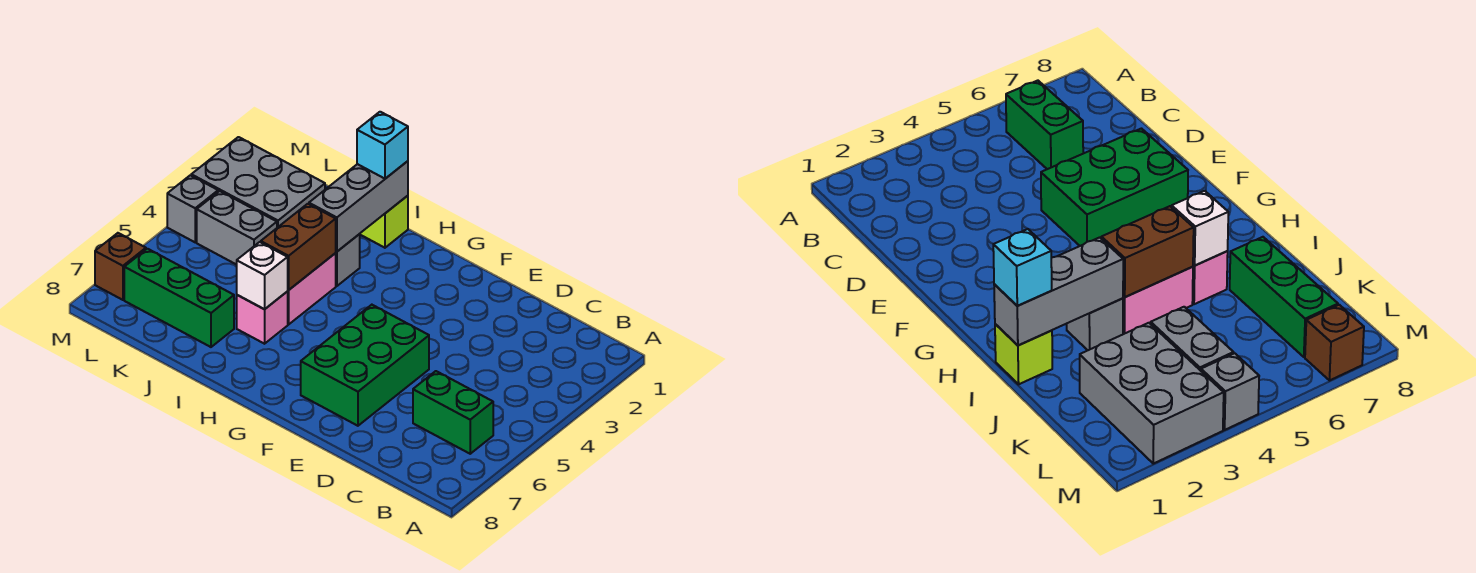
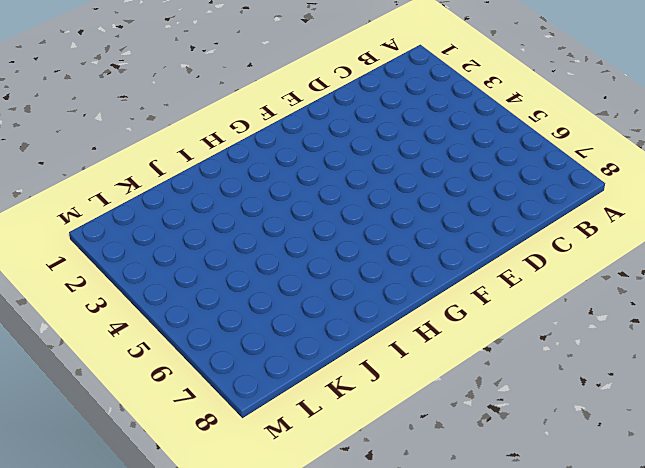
none -> green 1x2 brick [413,371,493,454]
none -> green 2x3 brick [301,305,429,426]
none -> lime 1x1 brick [360,196,408,248]

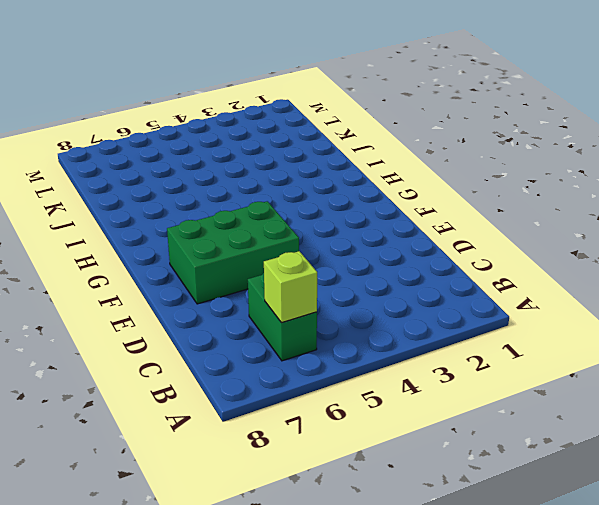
lime 1x1 brick [264,251,317,323] -> lime 1x1 brick moved to [360,196,408,248]
none -> grey 1x1 brick [336,234,360,286]
none -> pink 1x2 brick [287,253,336,324]
none -> pink 1x1 brick [237,292,288,344]

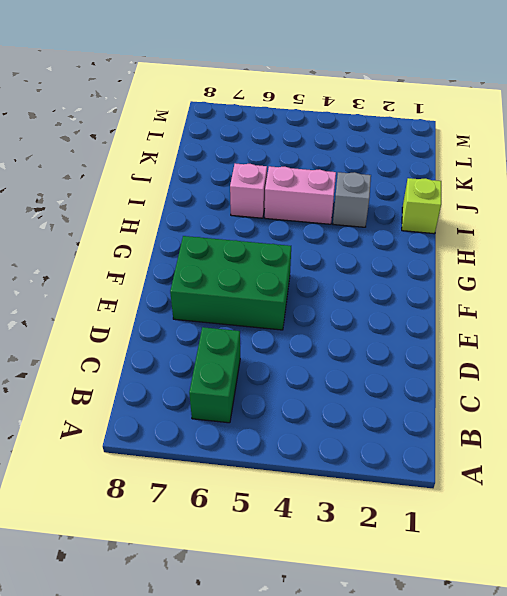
none -> green 1x3 brick [124,249,234,347]
none -> grey 2x3 brick [191,137,325,228]
none -> grey 1x2 brick [197,191,277,265]

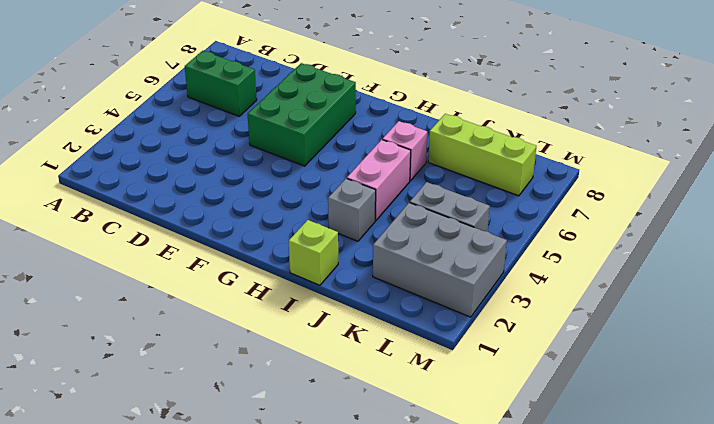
lime 1x3 brick [428,114,536,196] -> green 1x3 brick [124,249,234,347]
none -> grey 1x1 brick [167,175,218,242]
none -> brown 1x1 brick [95,233,146,300]
none -> grey 1x3 brick [309,161,408,252]

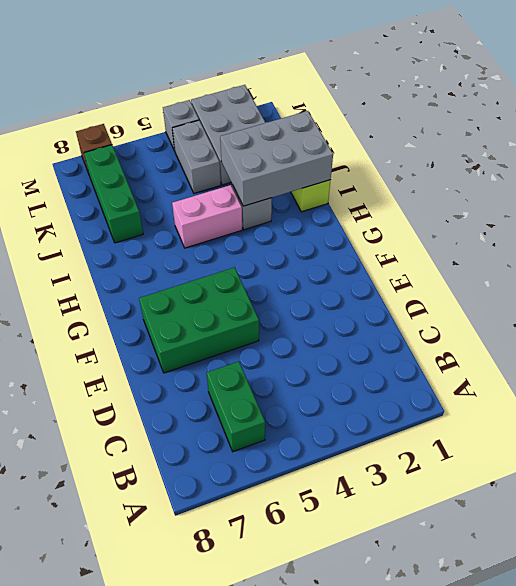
grey 2x3 brick [220,111,333,206] -> grey 1x3 brick [309,161,408,252]
none -> pink 1x1 brick [237,292,288,344]
none -> brown 1x2 brick [261,204,336,290]
none -> white 1x1 brick [237,242,288,309]

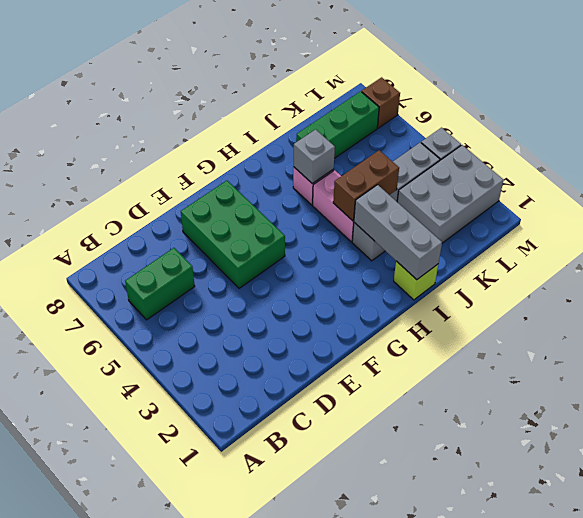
brown 1x2 brick [333,150,399,221] -> brown 1x2 brick turned to [261,204,336,290]
grey 1x1 brick [294,129,335,184] -> white 1x1 brick [237,242,288,309]
none -> cyan 1x1 brick [357,112,408,179]

